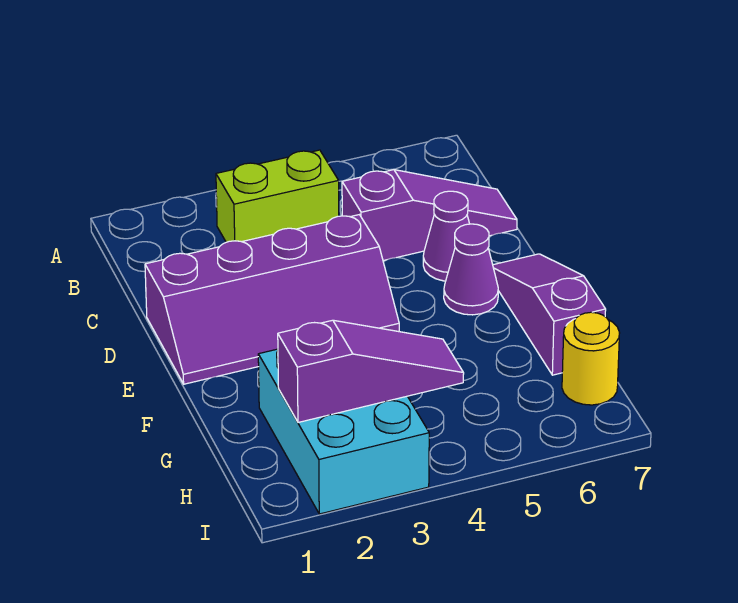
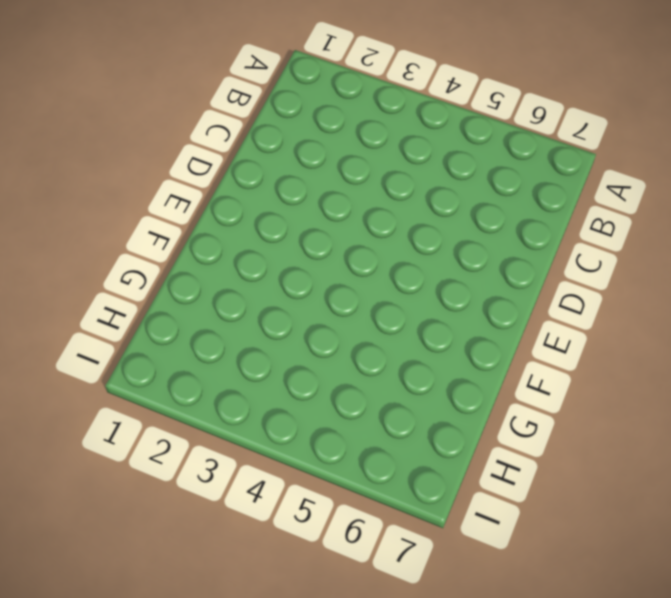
none -> lime 1x2 brick [216,150,339,242]
none -> purple 1x3 slope [342,170,517,261]

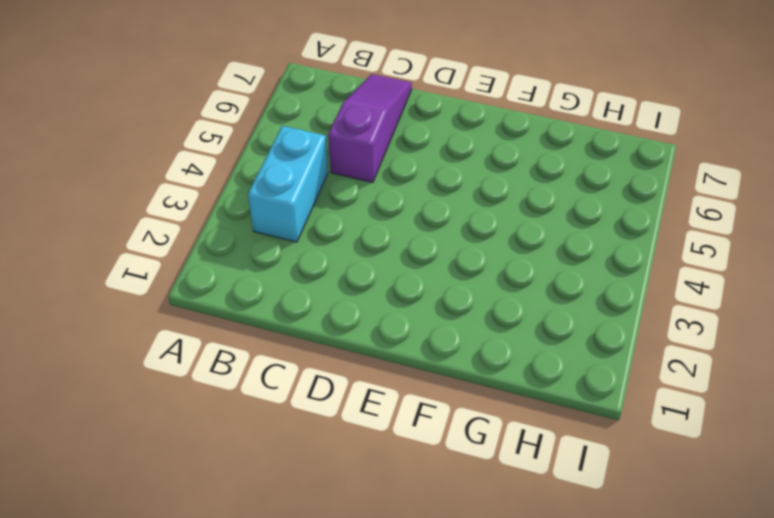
cyan 1x2 brick [248,126,328,242] -> lime 1x2 brick [216,150,339,242]
none -> purple 2x4 slope [145,215,399,384]
none -> purple 1x1 cone [423,191,469,281]

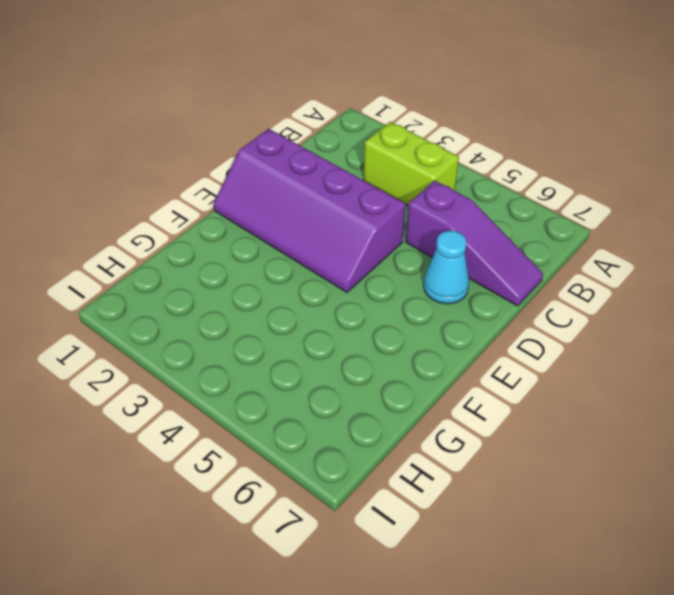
cyan 1x1 cone [424,231,469,304] -> purple 1x1 cone [423,191,469,281]
none -> purple 1x1 cone [444,224,498,315]
none -> purple 1x3 slope [493,254,606,375]

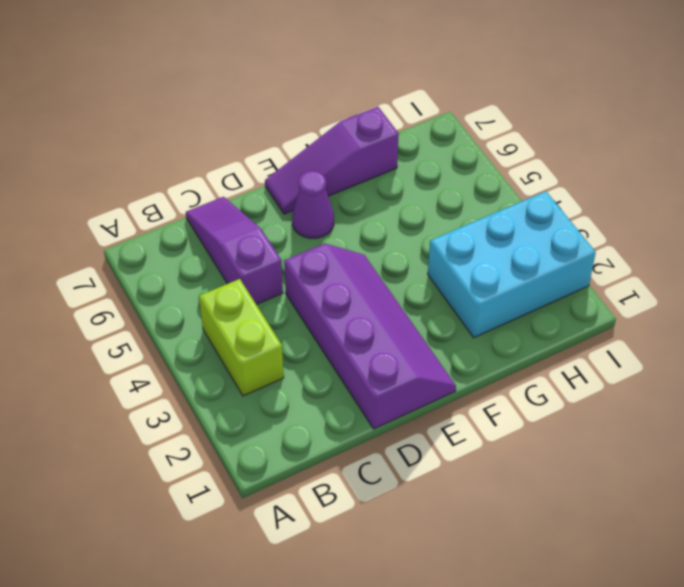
none -> purple 1x1 cone [423,191,469,281]
none -> yellow 1x1 round brick [562,312,620,405]

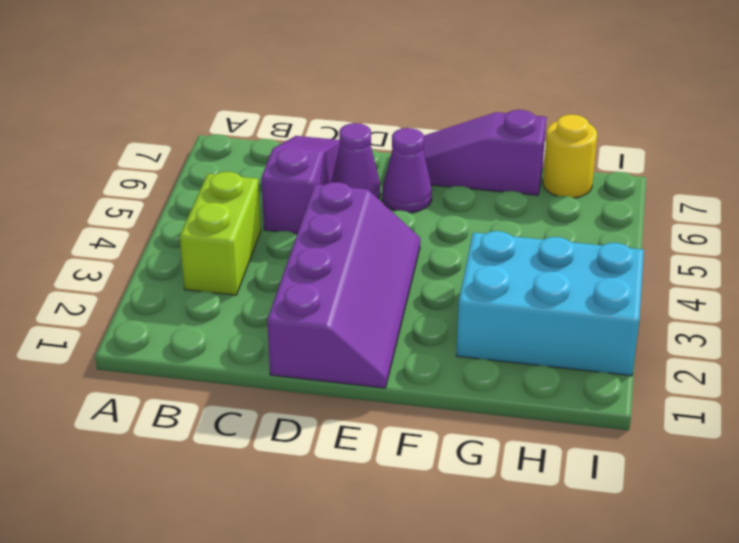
none -> purple 1x3 slope [278,320,464,422]

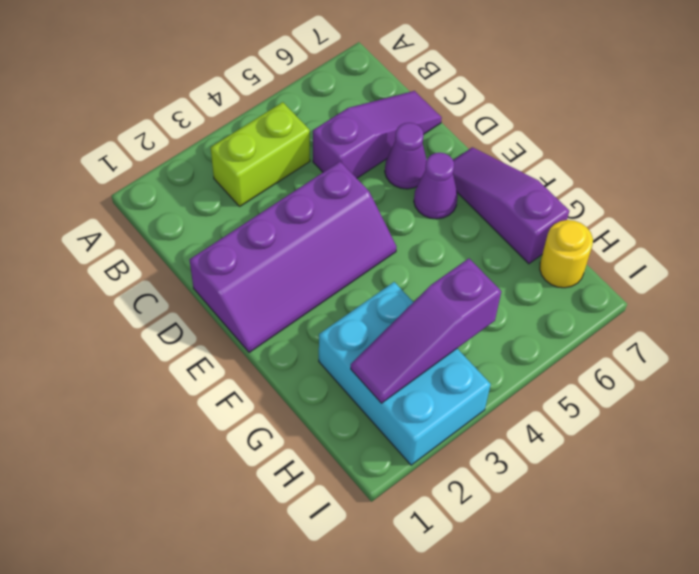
purple 1x3 slope [351,259,501,403] -> purple 1x3 slope turned to [278,320,464,422]

